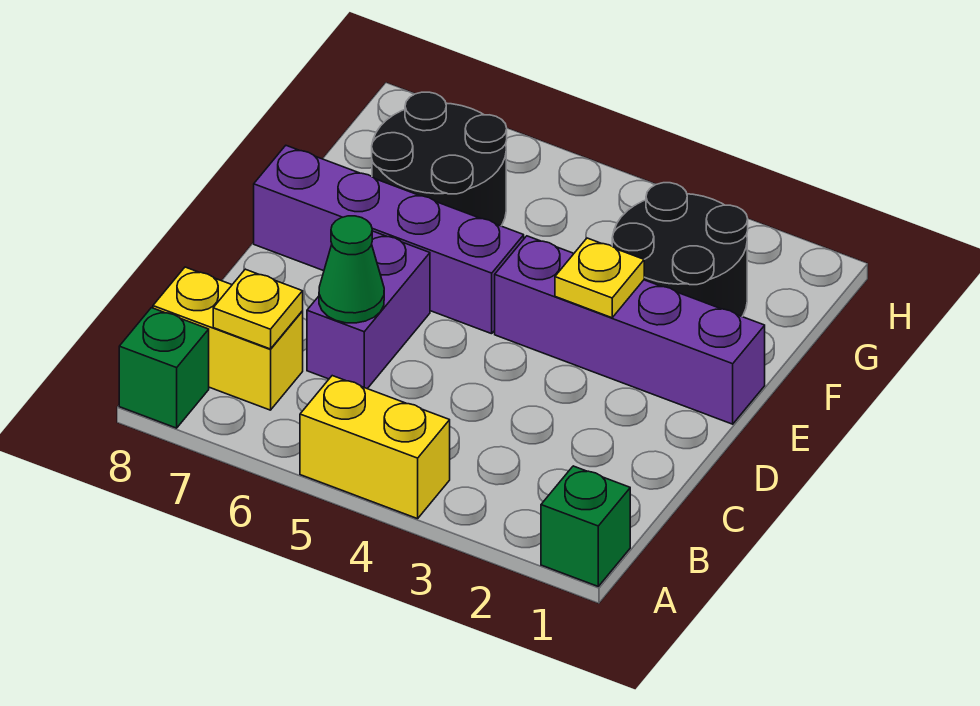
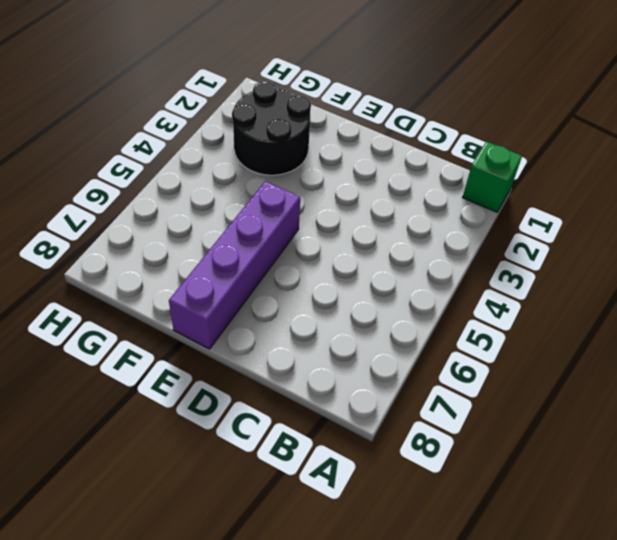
none -> yellow 1x2 brick [300,376,450,519]
none -> green 1x1 brick [119,308,209,428]
none -> yellow 1x2 brick [153,267,303,410]

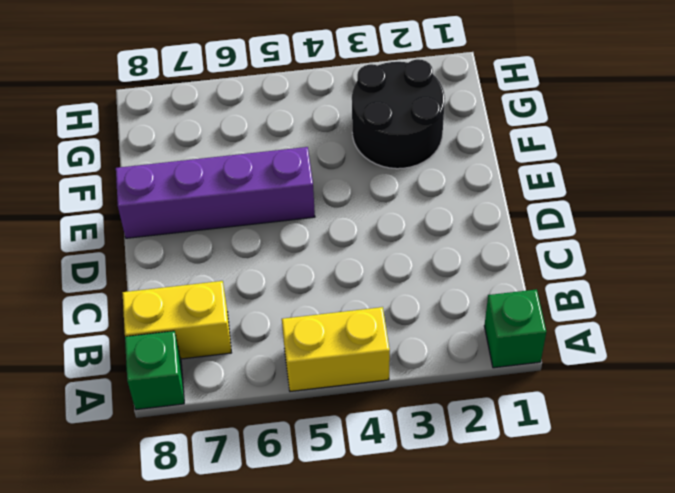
none -> purple 1x2 brick [307,231,430,389]
none -> purple 1x4 brick [495,236,765,424]
none -> black 2x2 round brick [372,92,507,226]

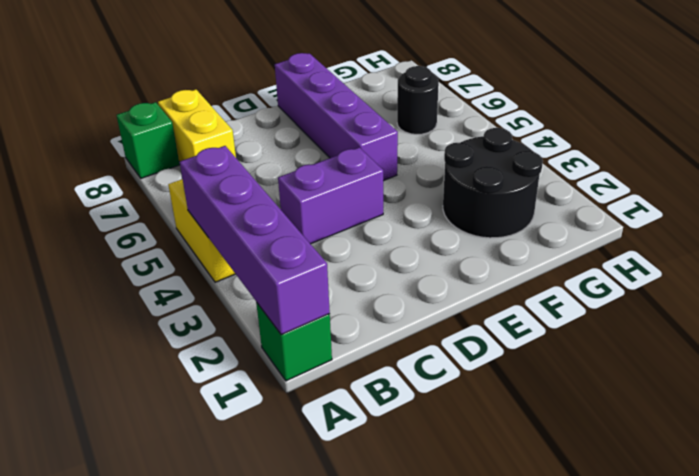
purple 1x4 brick [180,146,330,335] -> purple 1x4 brick moved to [495,236,765,424]
purple 1x2 brick [278,147,383,244] -> purple 1x2 brick moved to [307,231,430,389]
black 1x1 round brick [397,66,439,135] -> black 2x2 round brick [372,92,507,226]
none -> yellow 1x1 plate [213,269,303,349]
none -> green 1x1 cone [319,216,384,323]
none -> yellow 1x1 plate [555,238,644,318]

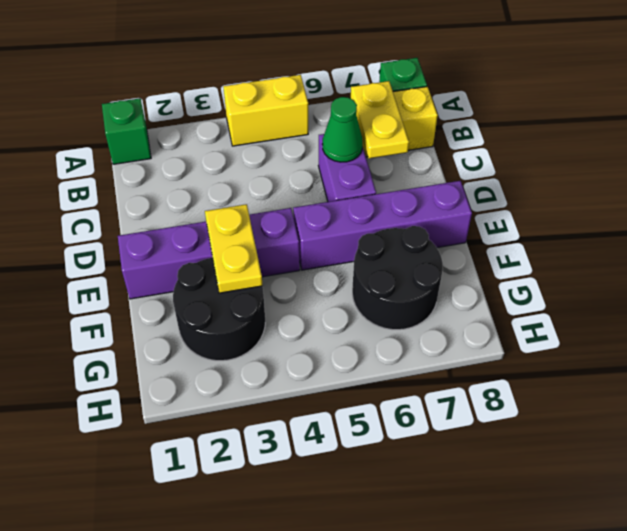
yellow 1x2 plate [351,81,409,158] -> yellow 1x1 plate [213,269,303,349]
yellow 1x2 plate [205,204,263,293] -> yellow 1x1 plate [555,238,644,318]

